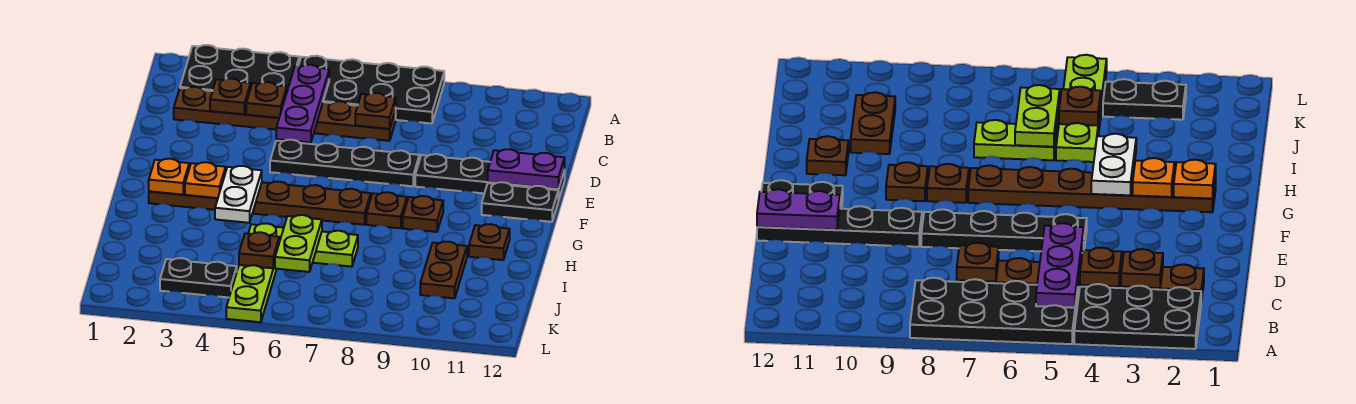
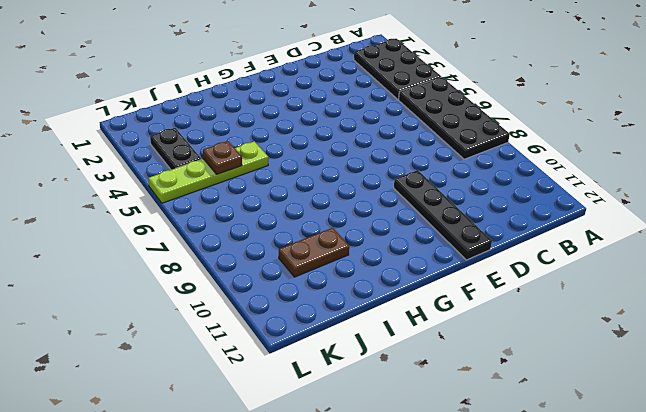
none -> brown 1x6 plate [174,87,396,141]
none -> black 1x4 plate [270,140,419,186]
none -> black 1x2 plate [482,182,558,222]

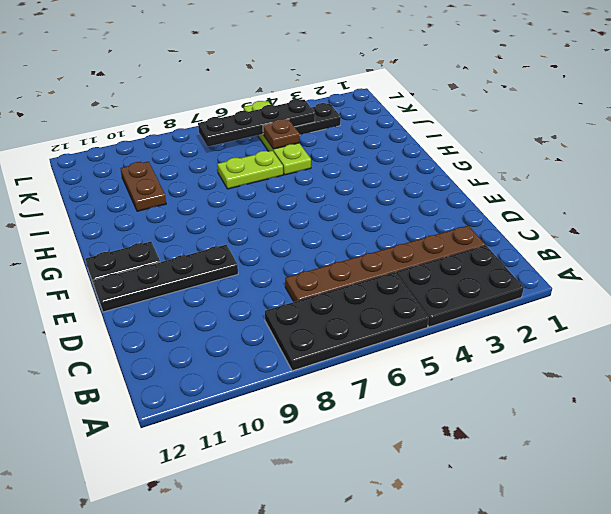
black 1x4 plate [198,99,315,147] -> black 1x4 plate moved to [270,140,419,186]
none -> brown 1x6 plate [149,182,371,225]
none -> brown 1x1 plate [366,192,407,228]
none -> brown 1x1 plate [403,196,443,232]

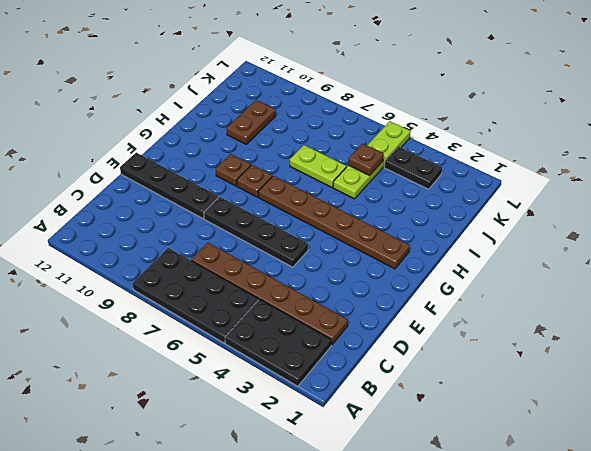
none -> black 1x2 plate [482,182,558,222]
none -> brown 1x1 plate [469,224,510,260]
none -> purple 1x3 plate [276,65,329,143]

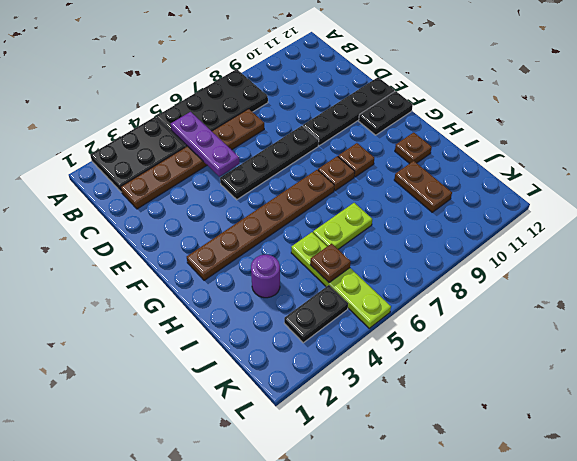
purple 1x1 round brick [251,255,280,298] -> none
none -> brown 1x1 plate [210,78,251,114]
none -> brown 1x1 plate [246,82,287,118]
none -> brown 1x1 plate [355,93,396,129]

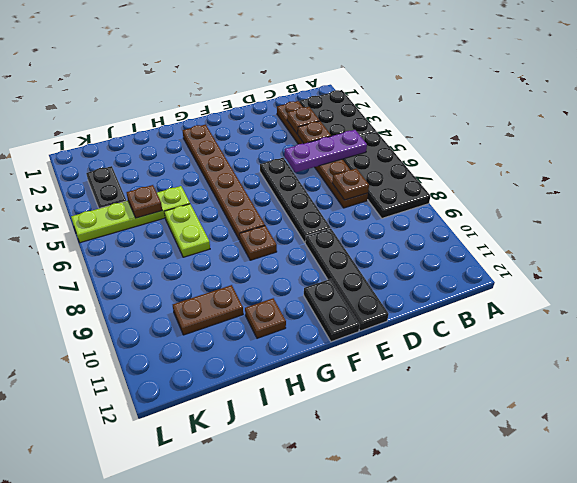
none -> brown 1x1 plate [403,196,443,232]
none -> purple 1x2 plate [488,149,565,189]
none -> orange 1x1 plate [149,159,189,195]

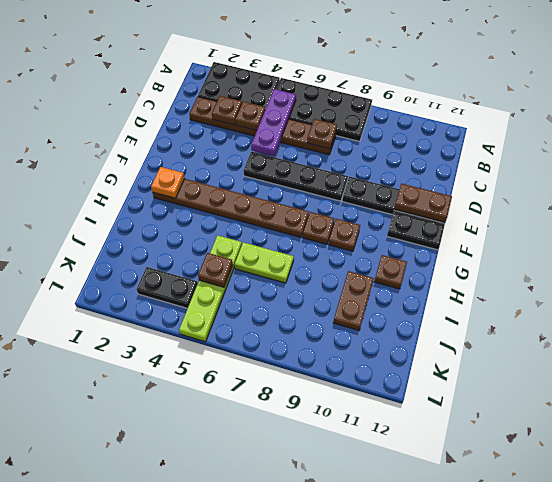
brown 1x2 plate [394,184,452,222] -> purple 1x2 plate [488,149,565,189]
none -> orange 1x1 plate [185,162,226,198]
none -> white 1x2 plate [215,166,262,223]
none -> lime 1x2 plate [275,215,322,272]

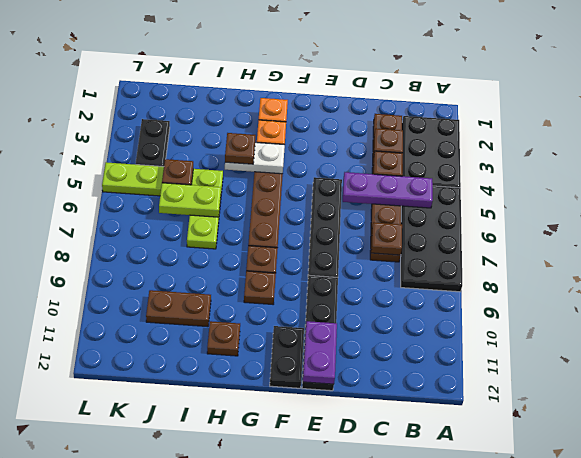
brown 1x1 plate [225,133,256,164] -> none

